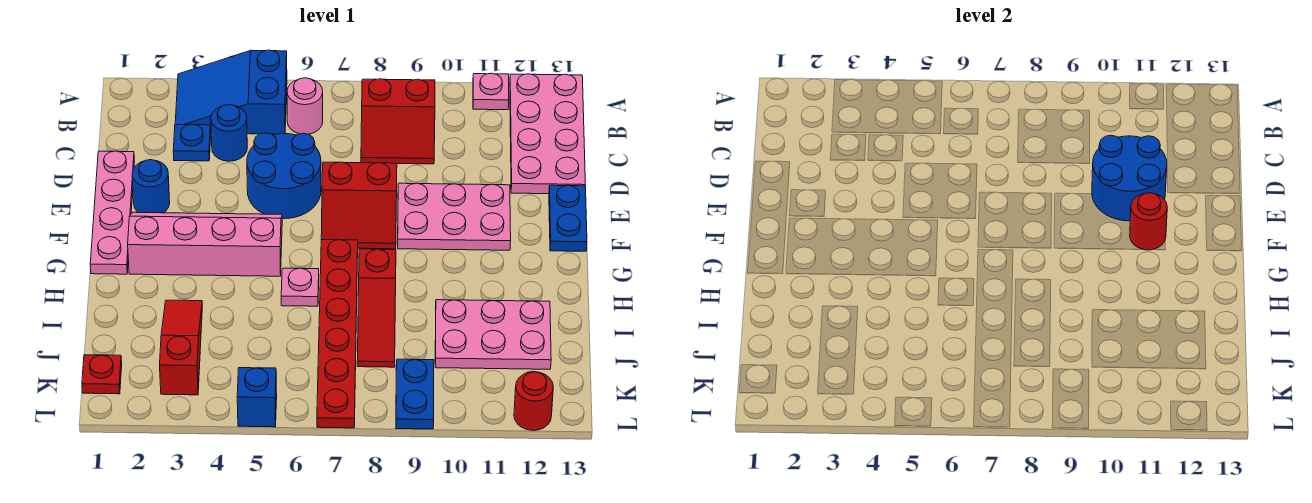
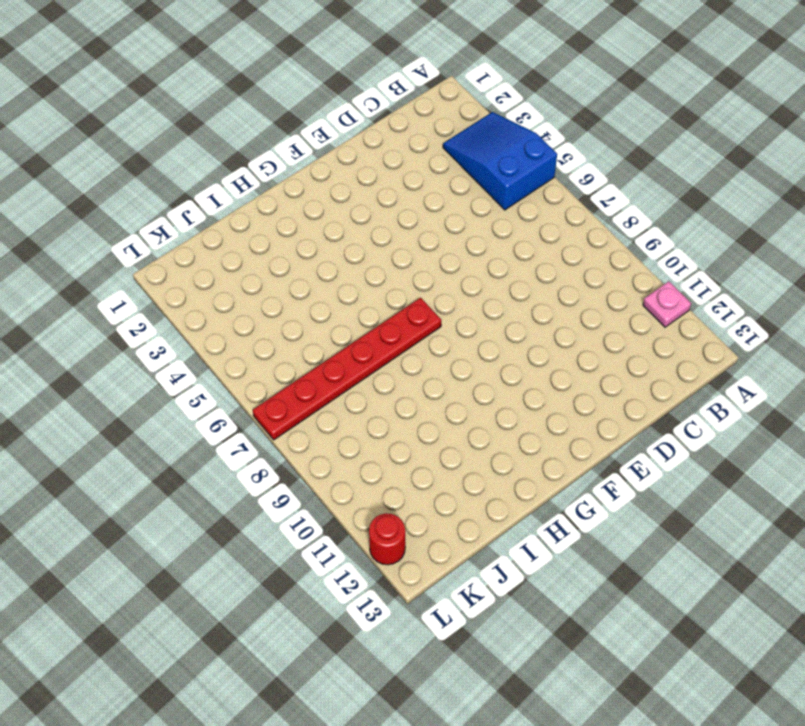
none -> pink 2x4 plate [510,74,585,194]
none -> pink 1x1 round brick [287,78,323,134]
none -> red 2x2 slope [361,79,435,164]

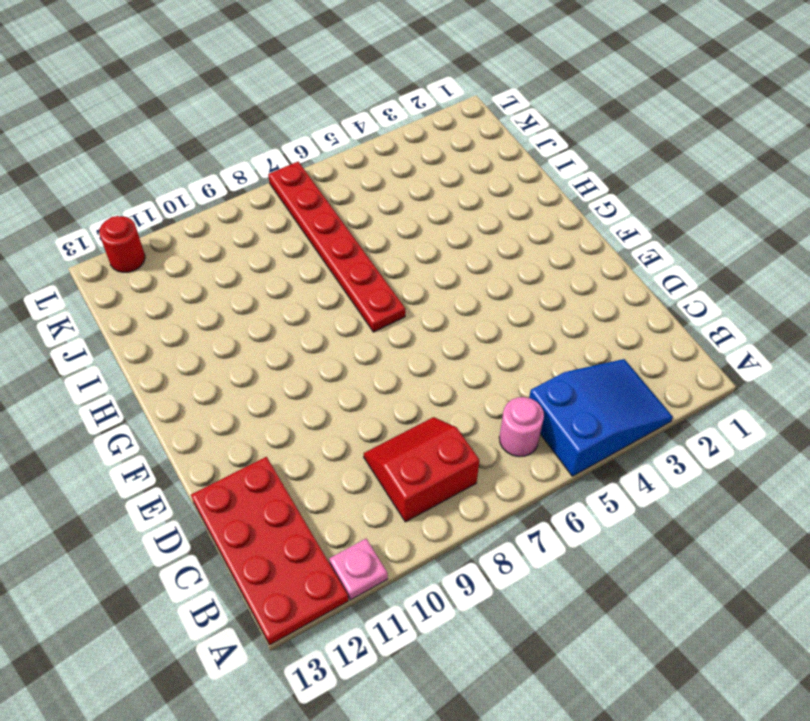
red 2x4 plate [191,457,348,645] -> pink 2x4 plate [510,74,585,194]
none -> blue 1x1 plate [173,124,211,161]
none -> blue 1x1 round brick [211,105,247,161]
none -> pink 1x4 plate [90,151,134,274]

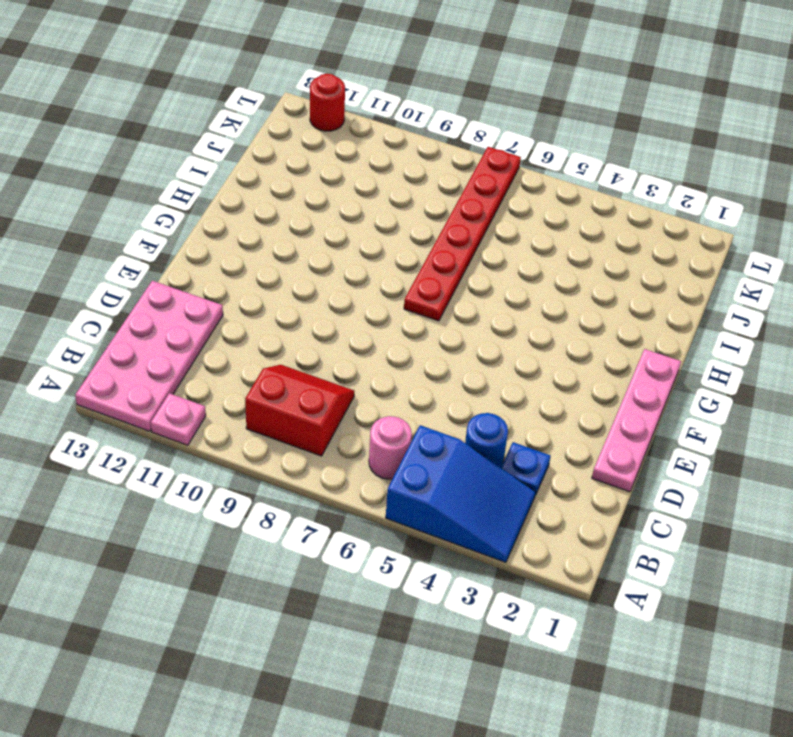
none -> blue 2x2 round brick [247,133,321,219]
none -> blue 1x1 round brick [132,160,170,213]
none -> red 2x2 slope [321,162,397,249]

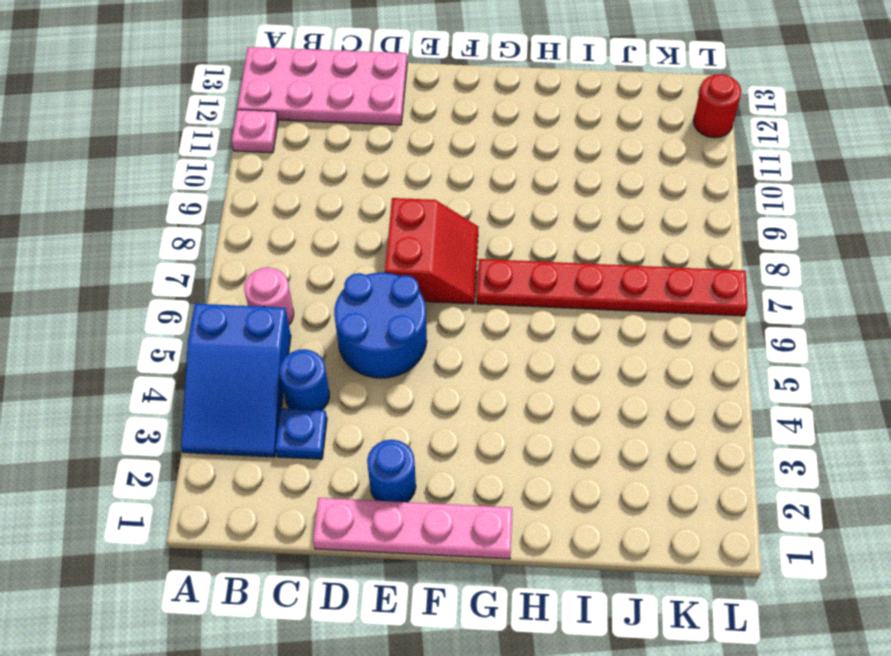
none -> red 2x2 slope [361,79,435,164]
none -> pink 2x3 plate [398,183,511,250]
none -> blue 1x2 plate [549,185,587,251]

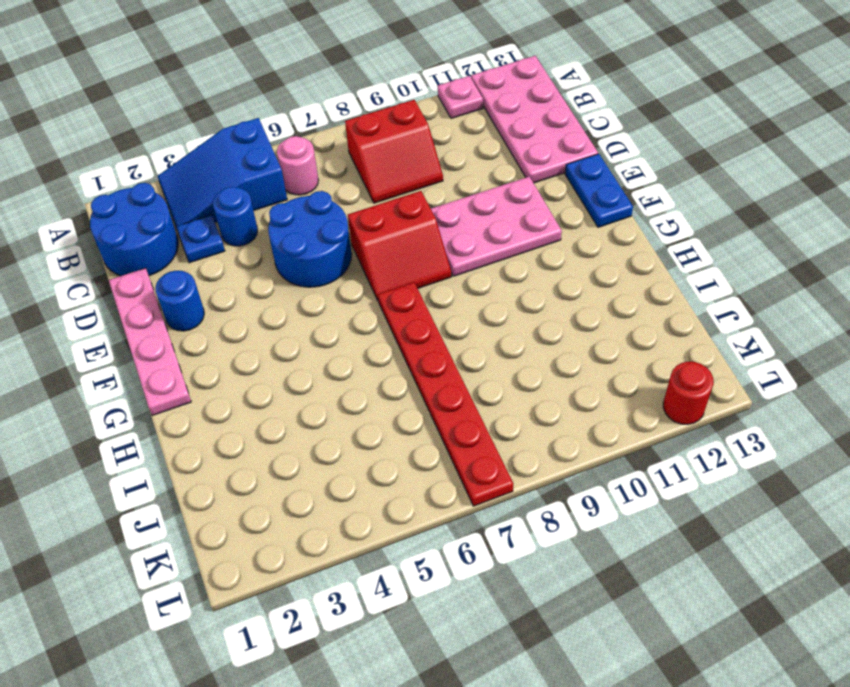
blue 2x2 round brick [90,183,178,276] -> blue 2x2 round brick moved to [1092,135,1167,221]
none -> pink 2x4 slope [128,212,282,276]
none -> pink 1x1 plate [281,268,319,306]
none -> red 1x3 slope [357,249,396,367]

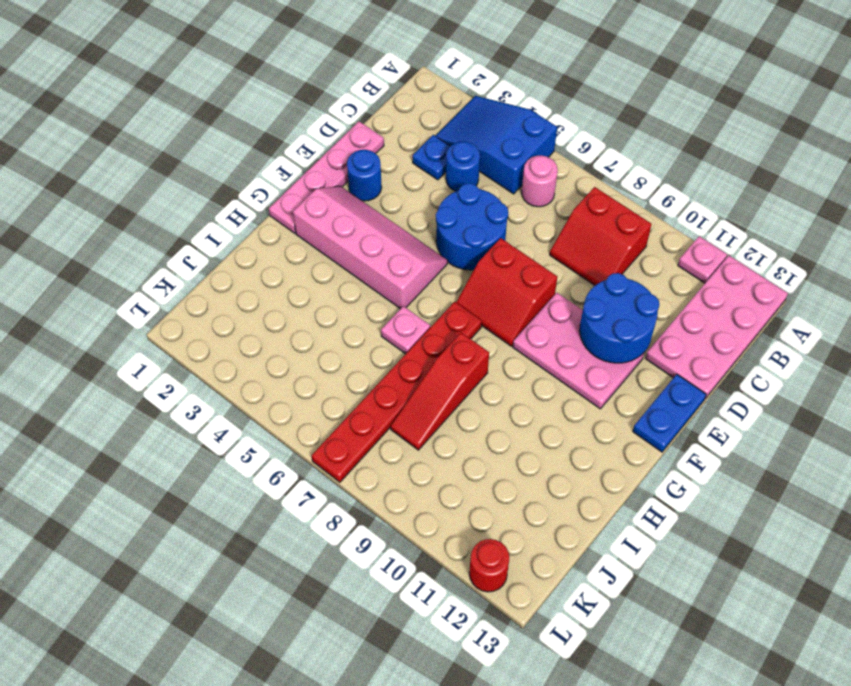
none -> red 1x3 slope [160,300,202,395]
none -> pink 2x3 plate [435,300,551,369]
none -> red 1x1 plate [82,355,122,394]

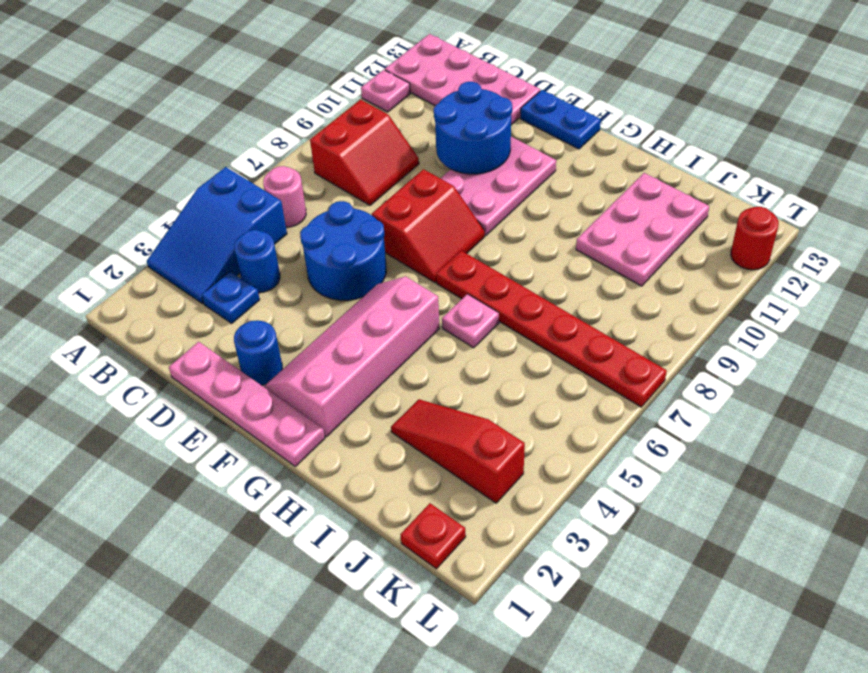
none -> red 1x3 slope [357,249,396,367]
none -> blue 1x2 plate [396,359,434,429]
none -> blue 1x1 brick [237,368,277,427]

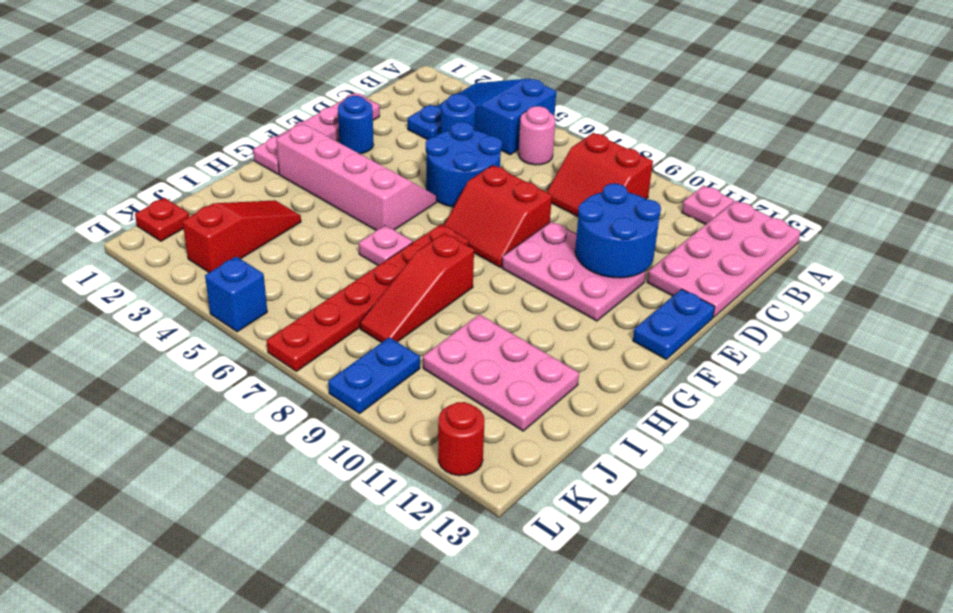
none -> red 1x1 round brick [1130,193,1167,250]

